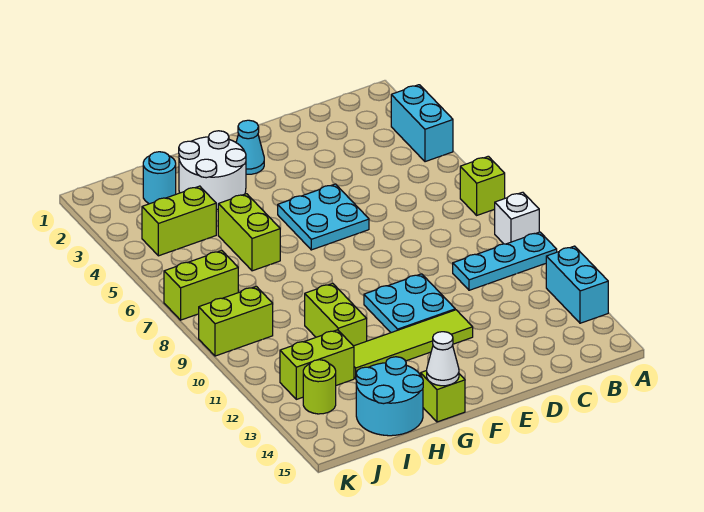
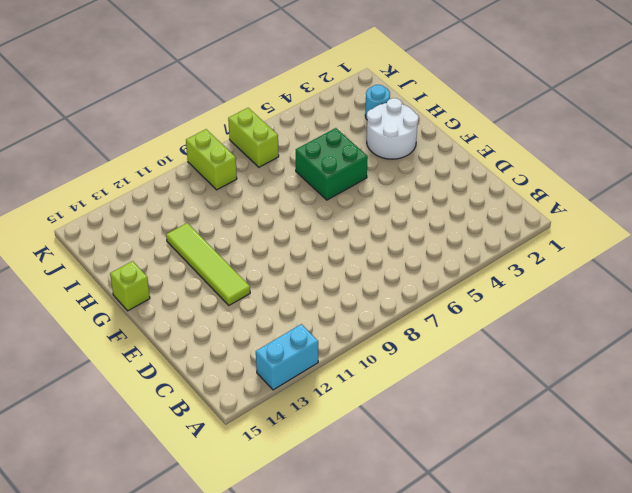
green 2x2 brick [296,128,368,200] -> lime 1x2 brick [218,194,280,271]
none -> cyan 1x2 brick [391,85,453,162]
none -> lime 1x1 brick [460,156,505,215]
none -> white 1x1 brick [495,192,539,244]

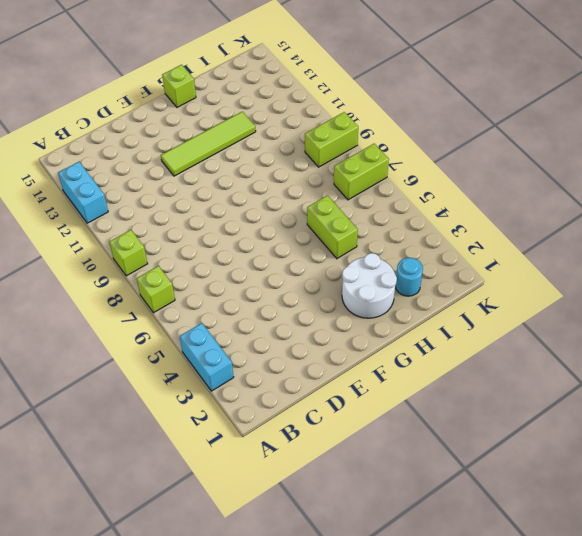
lime 1x1 brick [109,230,148,276] -> white 1x1 brick [495,192,539,244]
none -> cyan 1x3 plate [453,232,557,290]
none -> cyan 2x2 plate [278,184,369,250]
none -> cyan 2x2 plate [364,274,455,333]

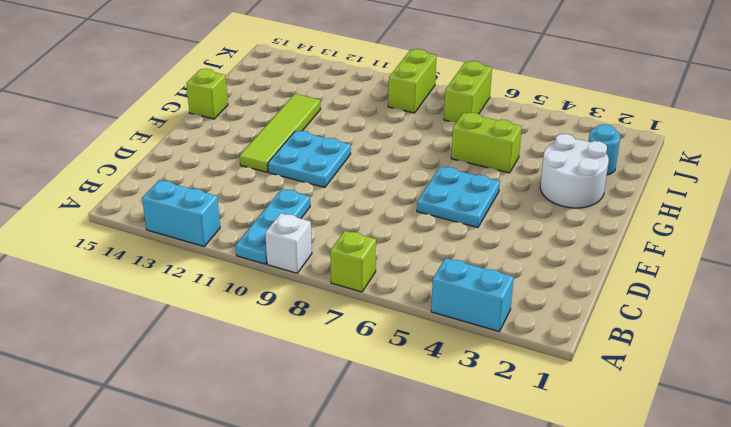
none -> cyan 1x1 cone [236,120,264,174]
none -> lime 1x2 brick [305,283,367,346]
none -> cyan 2x2 round brick [356,357,423,436]

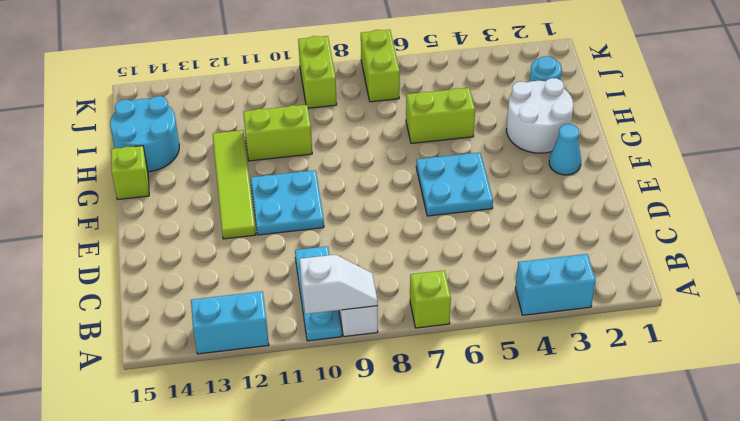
white 1x2 slope [300,255,378,314] -> none
none -> lime 1x2 brick [142,186,216,256]
none -> lime 1x2 brick [280,330,354,399]
none -> lime 1x1 round brick [303,360,336,414]

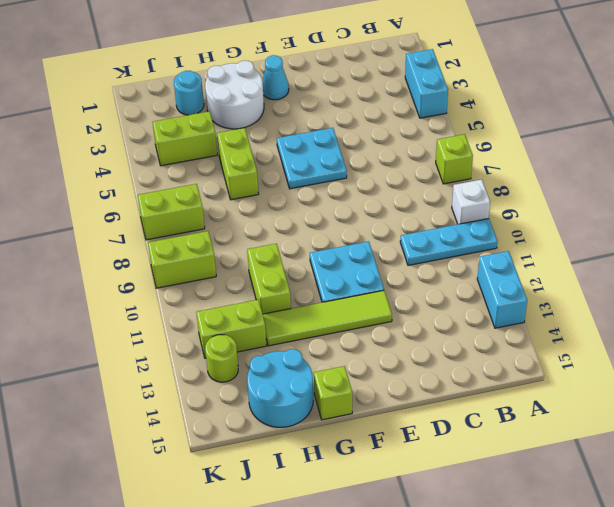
none -> white 1x1 cone [427,332,459,386]

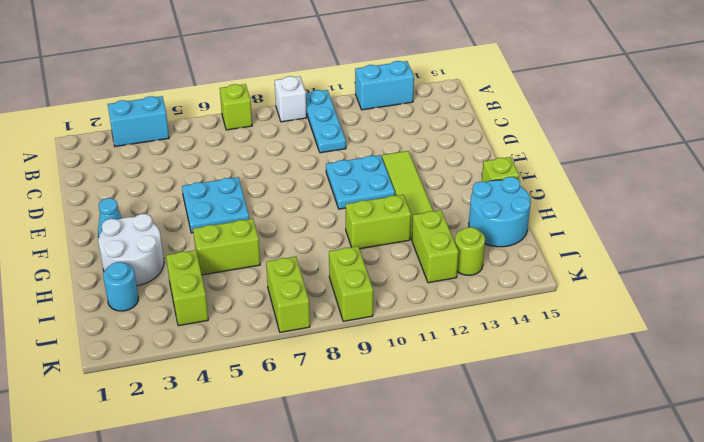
none -> white 1x1 cone [427,332,459,386]

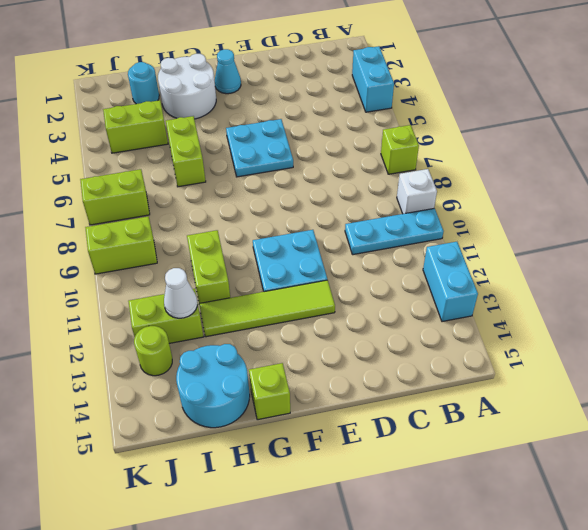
white 1x1 cone [164,268,197,318] -> white 1x1 cone moved to [427,332,459,386]

